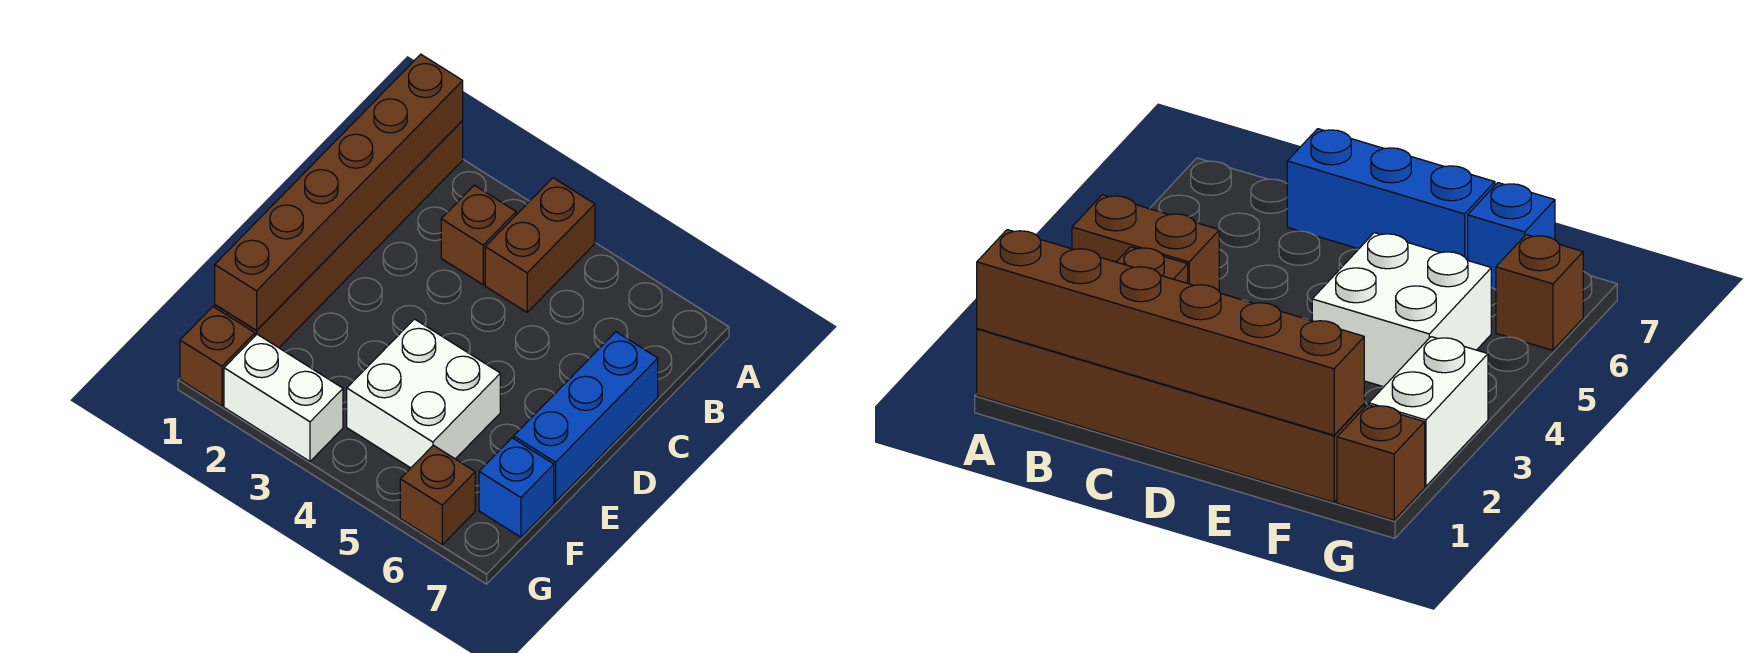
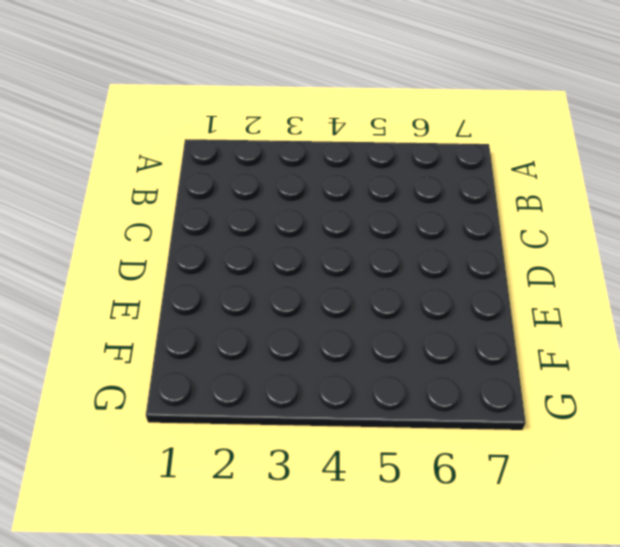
none -> brown 1x6 brick [215,121,463,348]
none -> brown 1x2 brick [485,178,595,312]

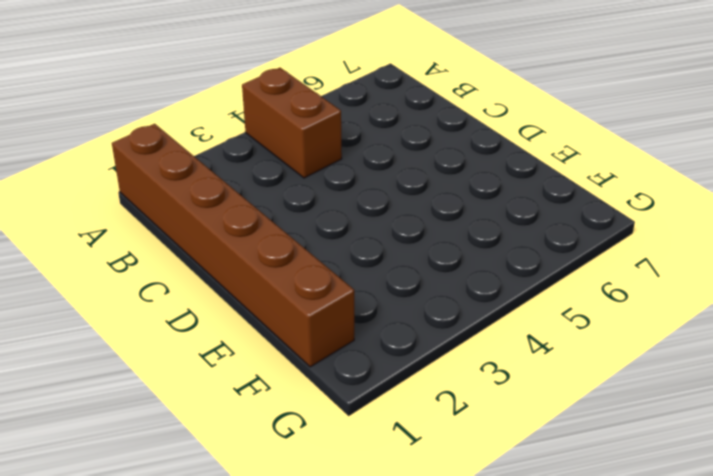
none -> brown 1x1 brick [441,185,516,285]
none -> blue 1x3 brick [514,332,658,502]

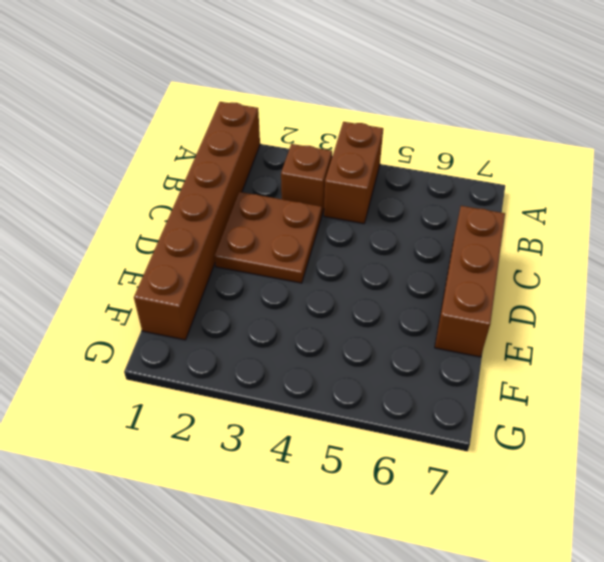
brown 2x2 plate [214,192,322,283] -> none
brown 1x3 brick [435,206,505,357] -> blue 1x3 brick [514,332,658,502]
none -> white 2x2 brick [347,319,500,468]
none -> blue 1x1 brick [479,438,554,537]

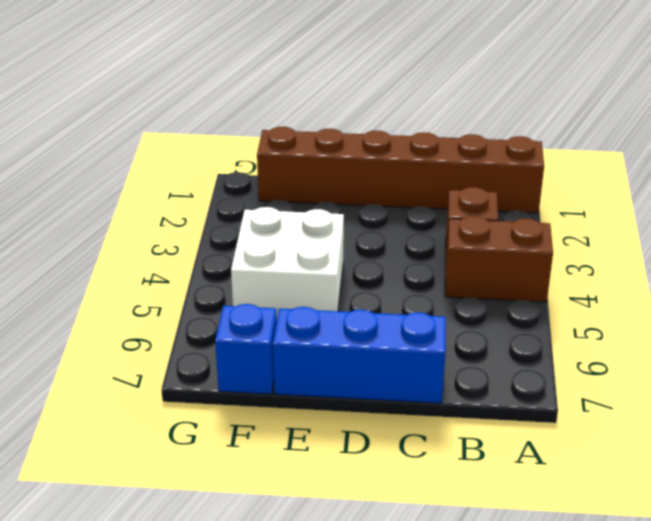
none -> brown 1x1 brick [180,307,255,406]
none -> white 1x2 brick [224,334,343,461]

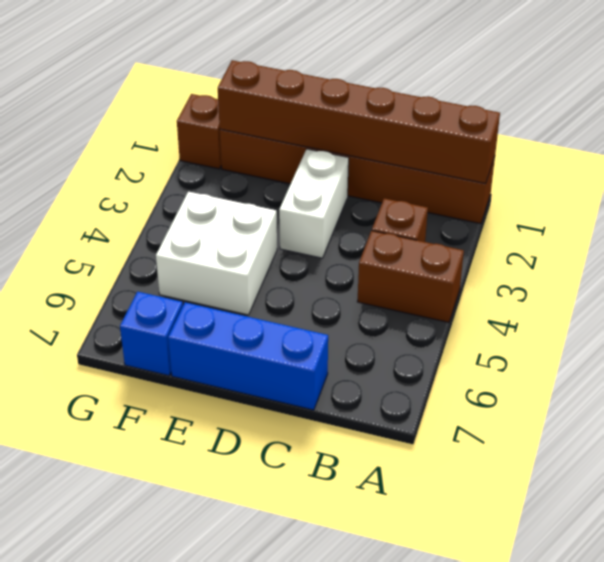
white 1x2 brick [279,149,349,258] -> white 1x2 brick moved to [224,334,343,461]
none -> brown 1x1 brick [400,445,475,545]

